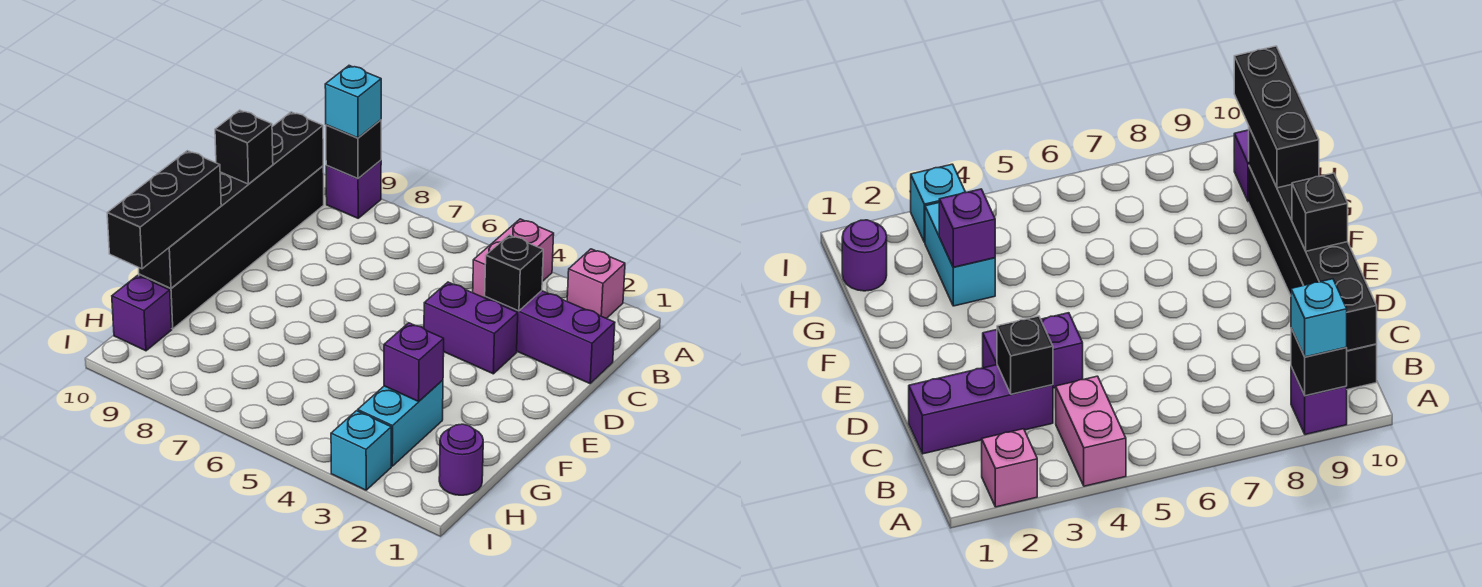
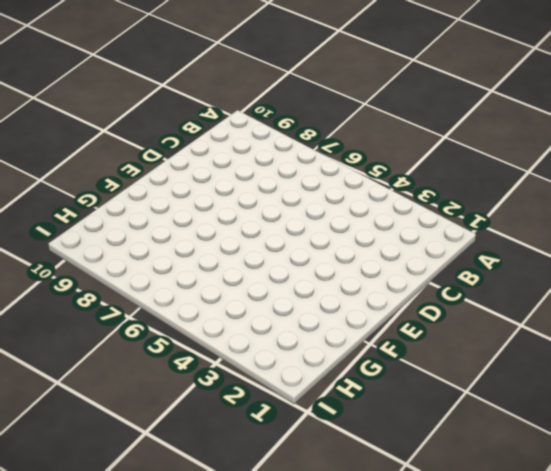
none -> pink 1x1 brick [567,249,625,319]
none -> pink 1x2 brick [473,219,554,298]
none -> purple 1x1 brick [326,160,381,218]

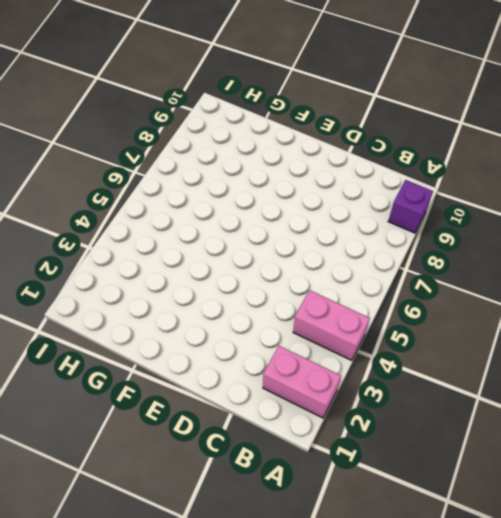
pink 1x2 brick [263,346,341,418] -> pink 1x1 brick [567,249,625,319]
none -> black 1x6 brick [139,166,324,329]
none -> purple 1x3 brick [485,291,615,383]
none -> purple 1x2 brick [424,282,518,374]

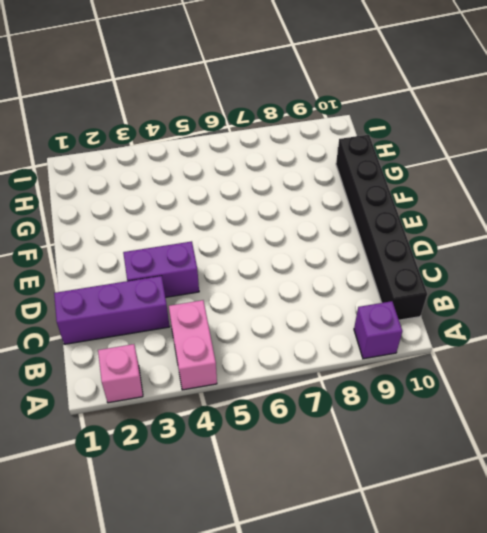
none -> cyan 1x2 brick [358,380,443,466]
none -> purple 1x1 round brick [439,424,483,495]
none -> purple 1x1 brick [112,275,171,351]

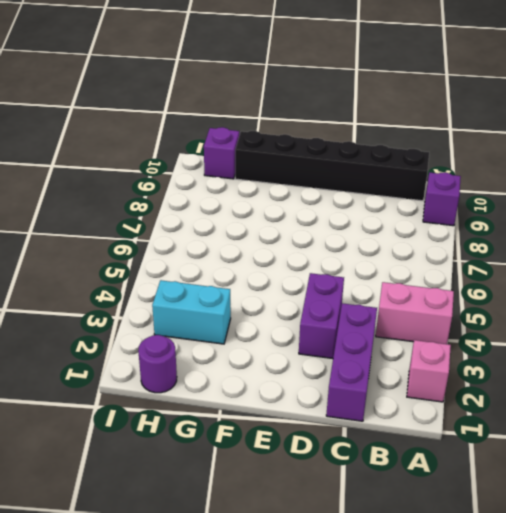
none -> cyan 1x1 brick [331,411,391,490]
none -> black 1x1 brick [326,120,381,178]
none -> black 1x6 brick [139,112,323,288]

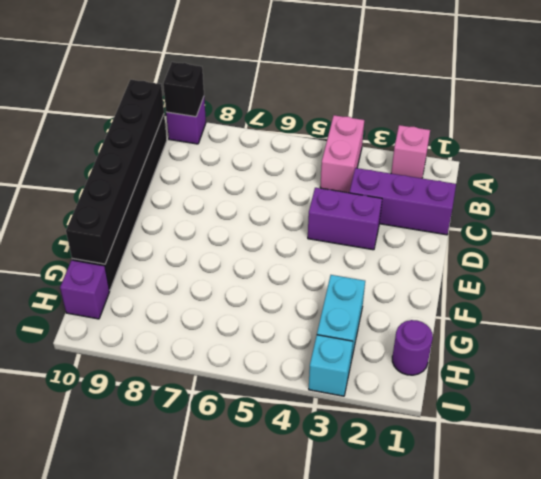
none -> black 1x1 brick [485,235,543,311]
none -> purple 1x1 brick [384,323,444,401]
none -> cyan 1x1 brick [325,66,381,138]

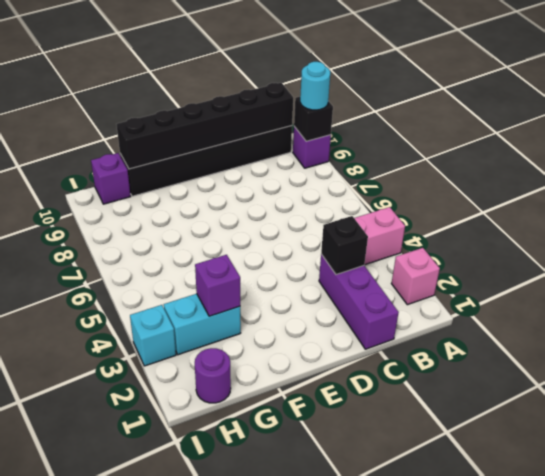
cyan 1x1 round brick [300,62,330,110] -> cyan 1x1 brick [325,66,381,138]
none -> purple 1x2 brick [424,282,518,374]
none -> black 1x1 brick [215,110,273,184]
none -> black 1x3 brick [107,151,221,269]

